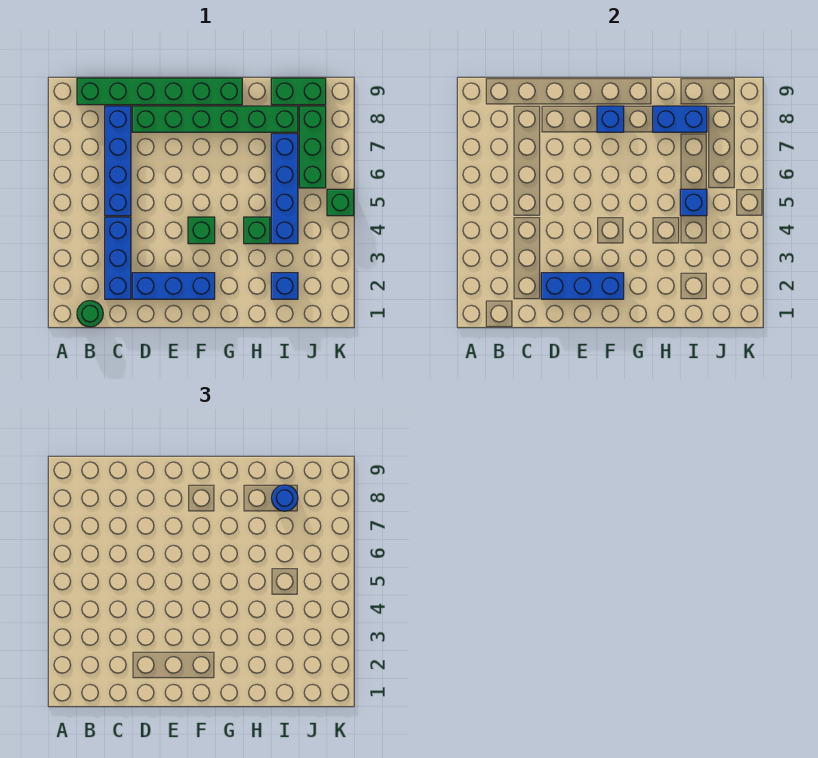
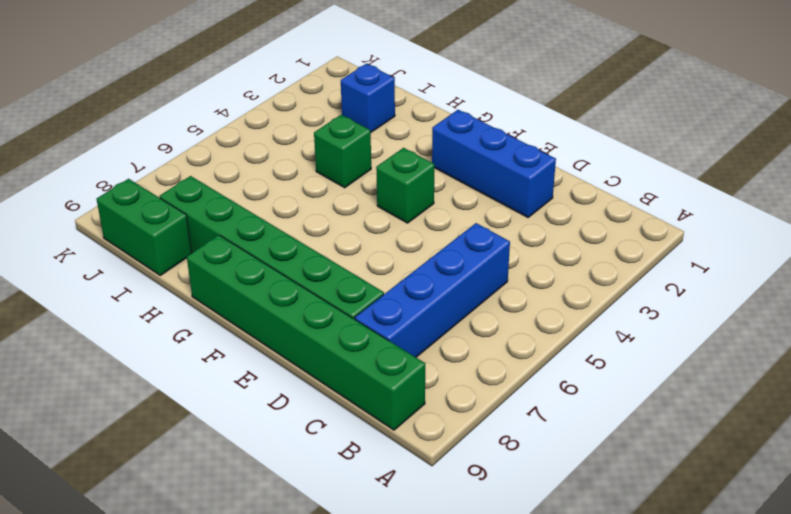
none -> green 1x1 round brick [77,301,103,327]
none -> blue 1x3 brick [105,217,131,299]
none -> blue 1x4 brick [271,134,298,244]

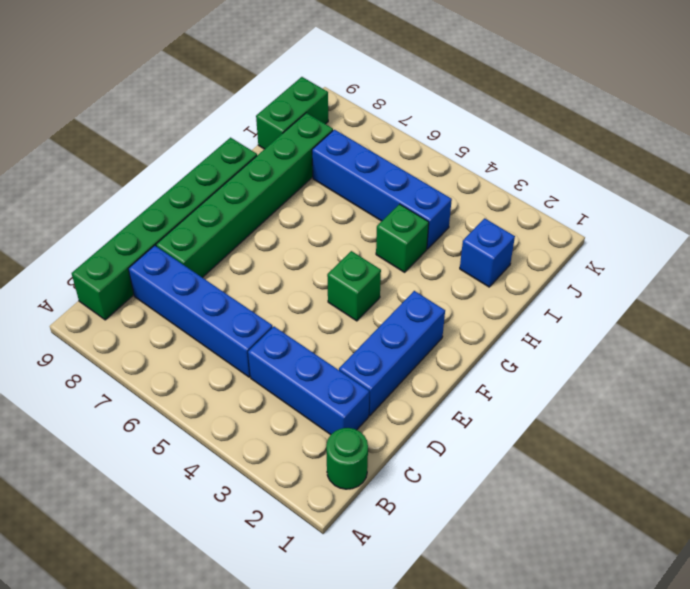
none -> green 1x3 brick [299,106,326,188]
none -> green 1x1 brick [327,189,354,216]
none -> blue 1x3 brick [541,273,624,299]

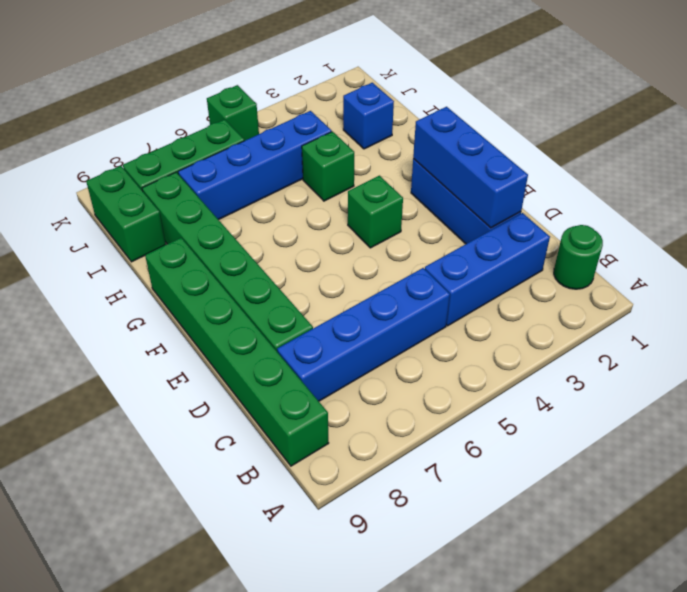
none -> blue 1x1 brick [597,106,624,132]
none -> blue 1x2 brick [653,106,707,132]
none -> blue 1x1 brick [680,189,707,216]

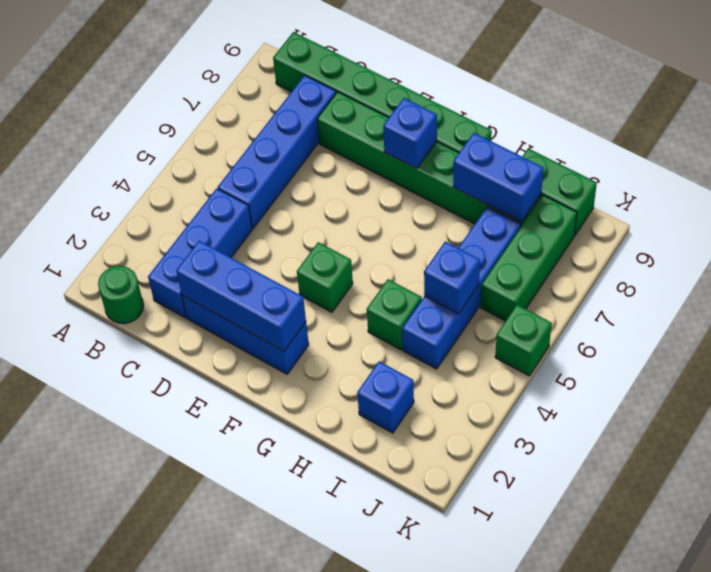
none -> blue 1x1 round brick [272,485,298,511]

